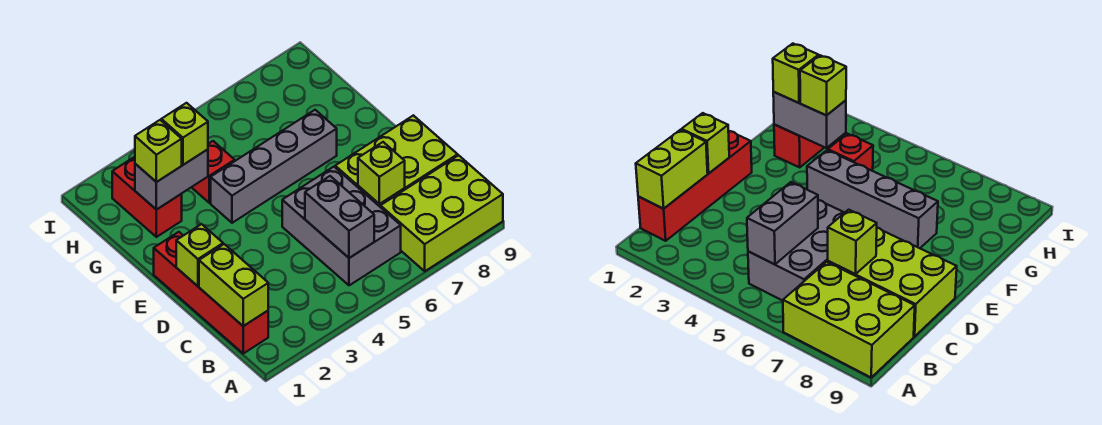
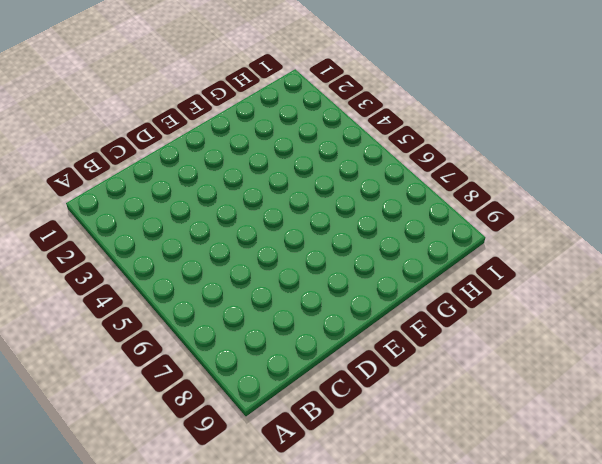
none -> lime 2x3 brick [381,155,503,271]
none -> red 1x4 brick [154,232,268,353]
none -> grey 2x3 brick [282,167,401,285]

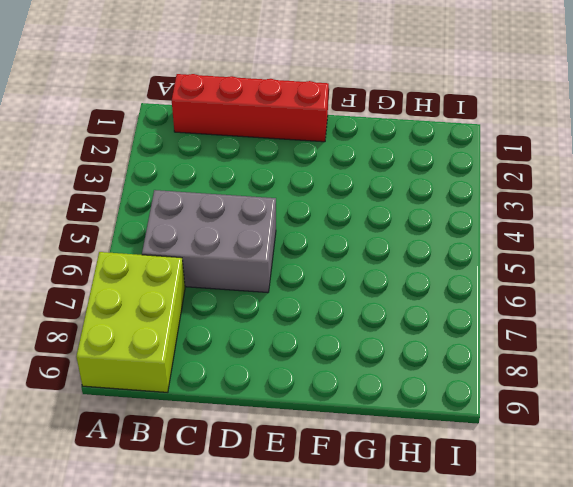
none -> lime 2x3 brick [335,115,458,207]
none -> grey 1x4 brick [211,110,337,223]
none -> red 1x2 brick [112,157,182,237]

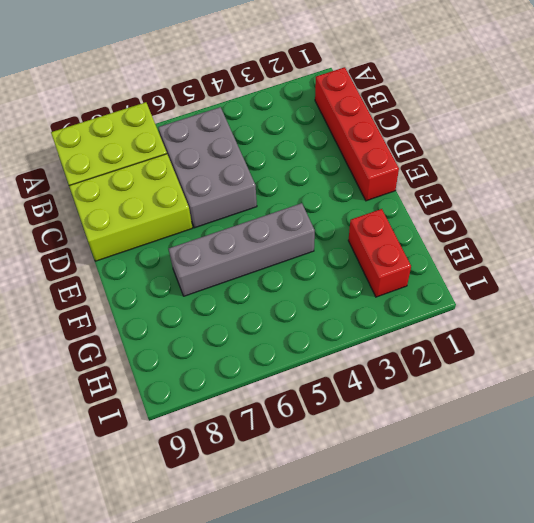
none -> red 1x1 brick [192,141,235,203]
none -> lime 1x2 brick [199,244,268,326]
none -> grey 1x2 brick [305,176,374,258]

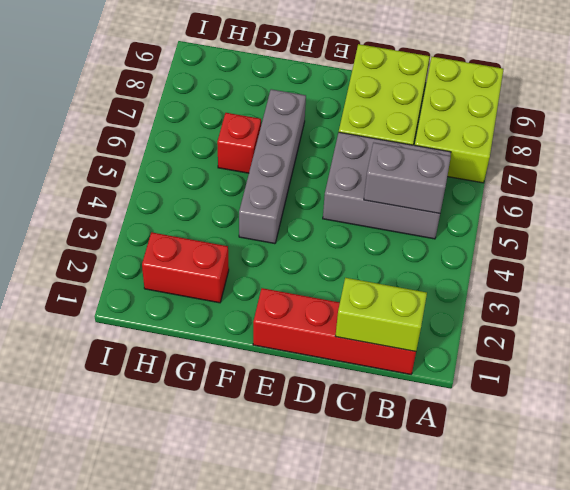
red 1x1 brick [217,113,261,173] -> red 1x1 brick moved to [192,141,235,203]
none -> lime 1x1 brick [358,142,405,204]
none -> lime 1x1 brick [176,224,223,286]
none -> grey 1x2 brick [135,149,208,210]

